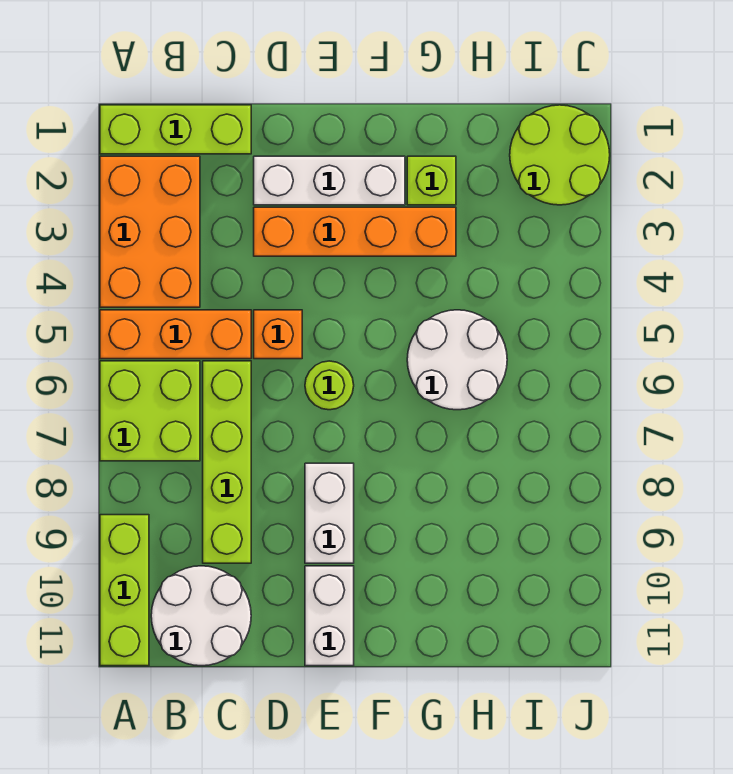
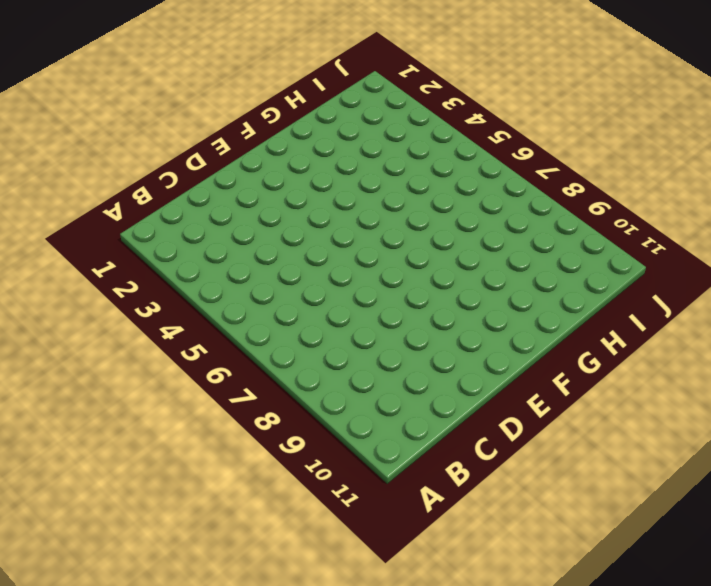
none -> lime 1x3 brick [100,105,251,154]
none -> orange 2x3 brick [100,156,200,307]
none -> orange 1x3 brick [100,310,251,359]

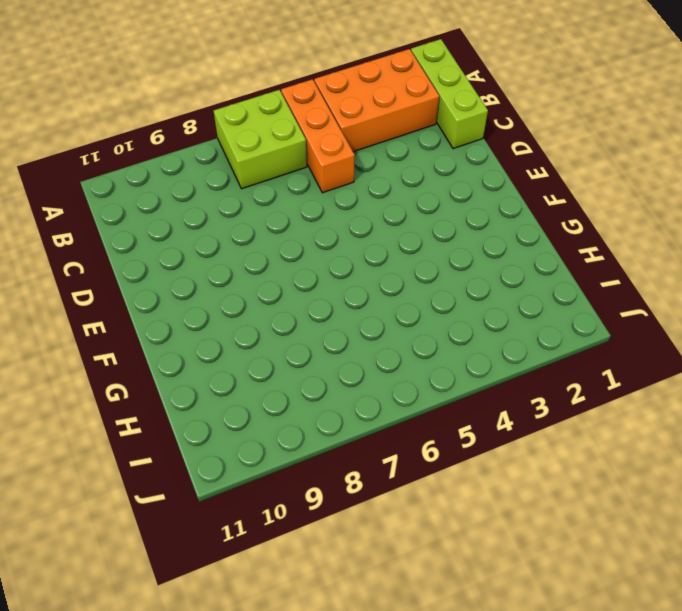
none -> lime 1x3 brick [100,515,149,666]
none -> white 2x2 round brick [151,566,251,666]
none -> lime 1x4 brick [203,361,251,563]

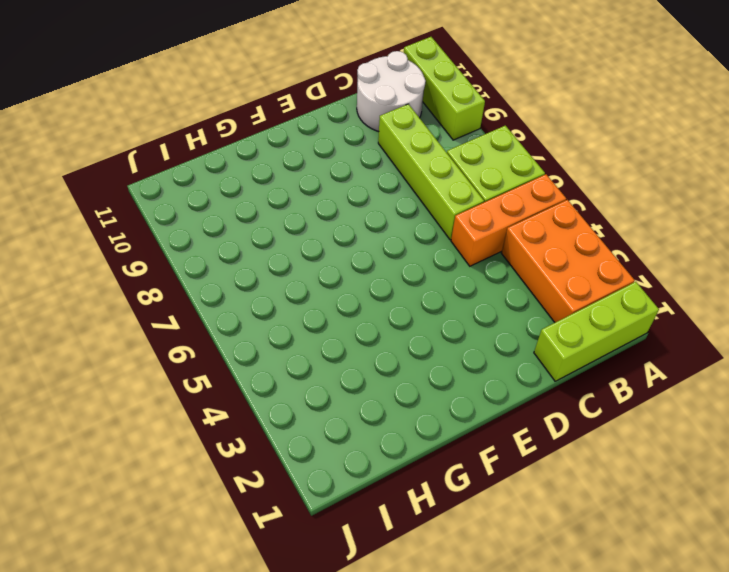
none -> white 1x3 brick [254,156,405,205]
none -> orange 1x4 brick [254,207,456,256]
none -> orange 1x1 brick [254,310,302,359]

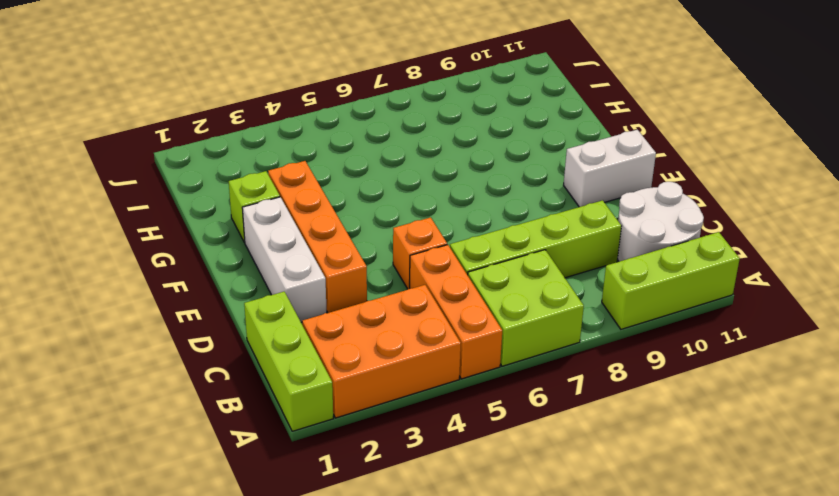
none -> lime 1x1 round brick [305,361,354,410]
none -> white 1x2 brick [305,463,354,563]
none -> white 2x2 round brick [407,310,507,410]

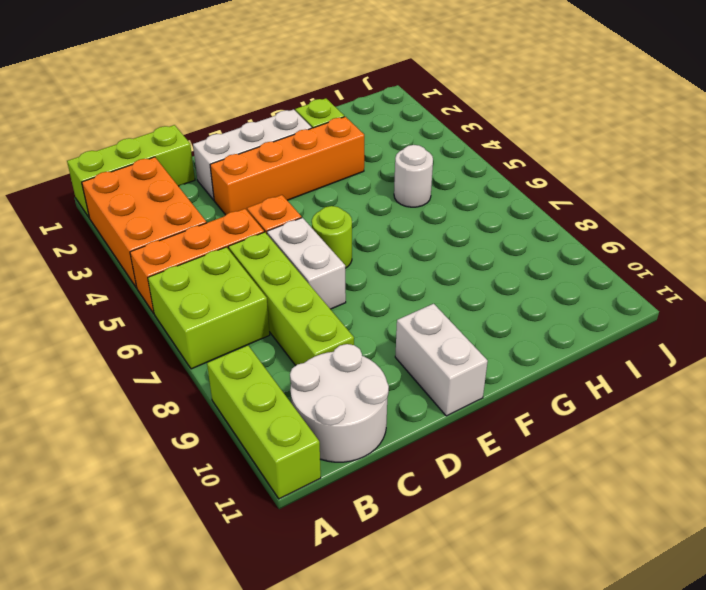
white 1x2 brick [267,218,346,309] -> white 1x2 brick moved to [305,463,354,563]
white 1x1 round brick [394,145,433,207] -> white 2x2 round brick [407,310,507,410]
none -> lime 2x2 round brick [510,105,610,205]

